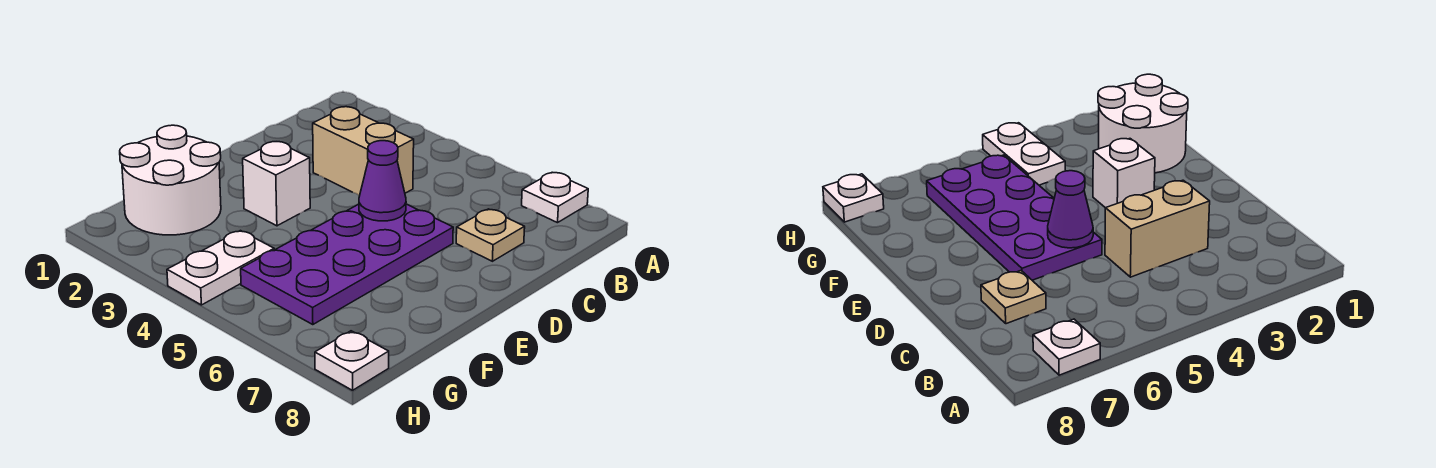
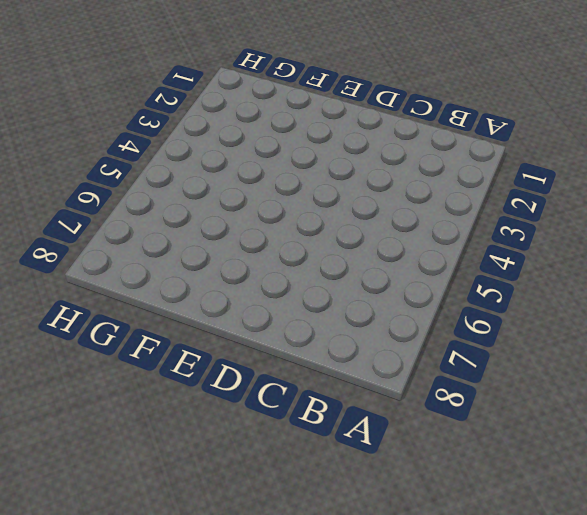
none -> white 1x1 plate [522,173,588,223]
none -> tan 1x2 brick [313,107,414,196]

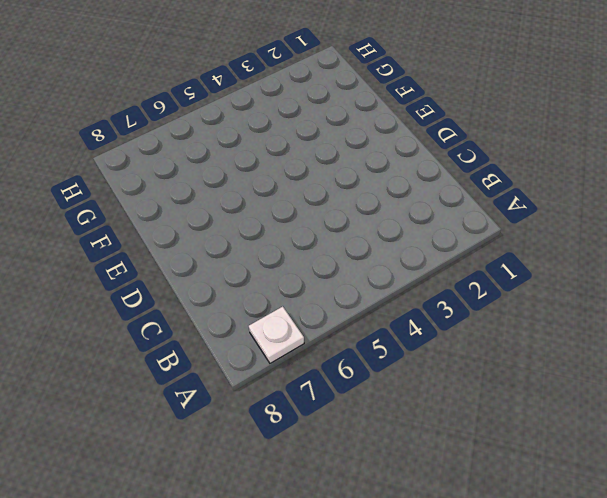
none -> tan 1x2 brick [313,107,414,196]
none -> tan 1x1 plate [456,209,525,261]

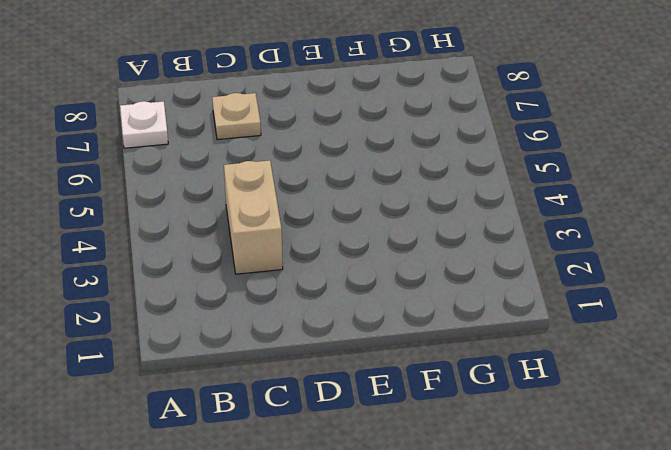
none -> purple 2x4 plate [241,204,453,325]
none -> white 1x1 brick [243,142,310,226]

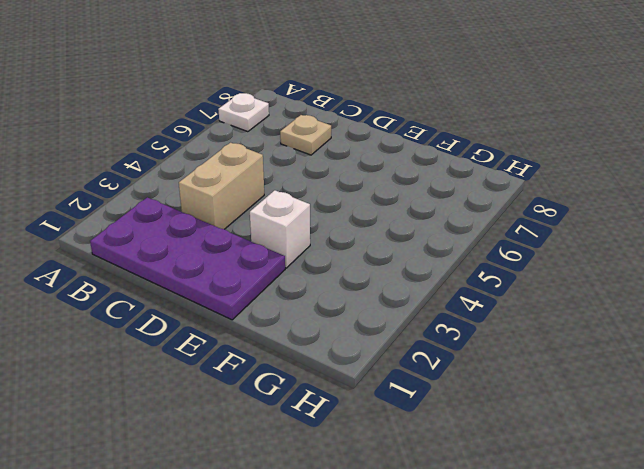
purple 2x4 plate [90,197,285,320] -> purple 2x4 plate moved to [241,204,453,325]
none -> white 2x2 round brick [120,125,221,235]
none -> white 1x2 plate [167,231,274,305]

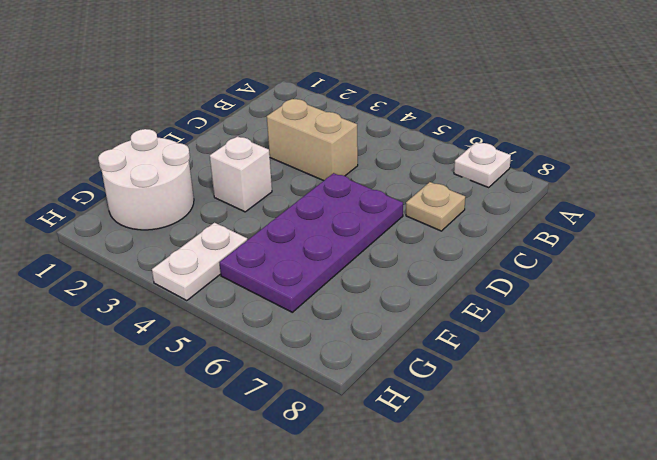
none -> white 1x1 plate [315,331,389,390]
none -> purple 1x1 cone [359,141,406,221]

